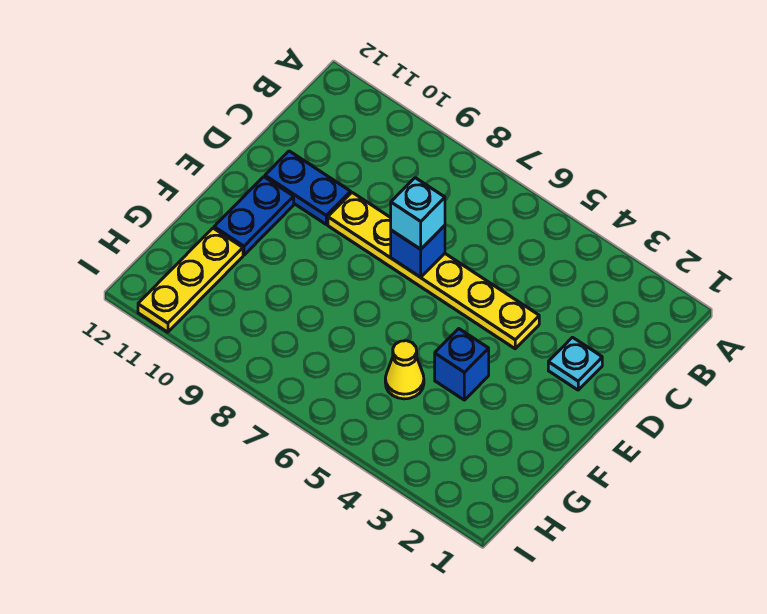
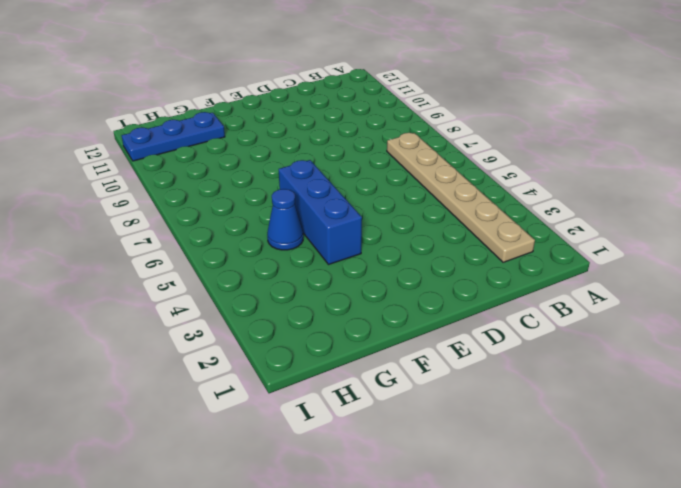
tan 1x6 plate [387,133,535,262] -> none
blue 1x3 brick [279,160,362,265] -> blue 1x1 brick [435,329,489,400]
blue 1x1 cone [267,189,303,250] -> yellow 1x1 cone [385,341,424,399]
blue 1x3 plate [122,112,225,161] -> yellow 1x3 plate [138,228,243,332]
none -> cyan 1x1 plate [548,337,602,390]
none -> yellow 1x6 plate [328,193,539,349]

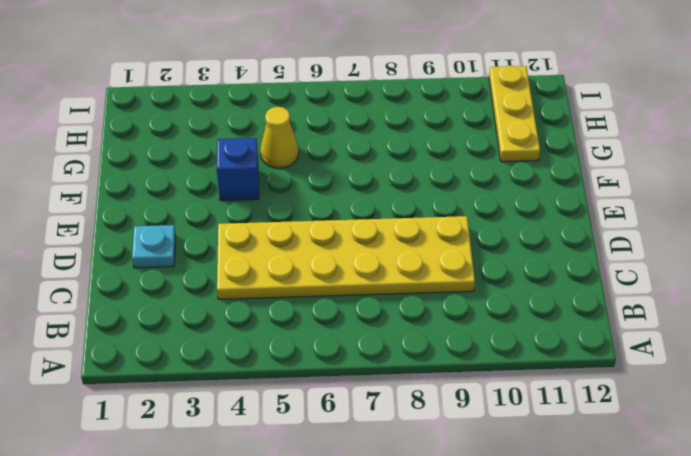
yellow 2x6 plate [217,216,475,299] -> yellow 1x6 plate [328,193,539,349]
none -> blue 1x2 plate [265,151,351,224]
none -> blue 1x2 plate [214,177,294,255]

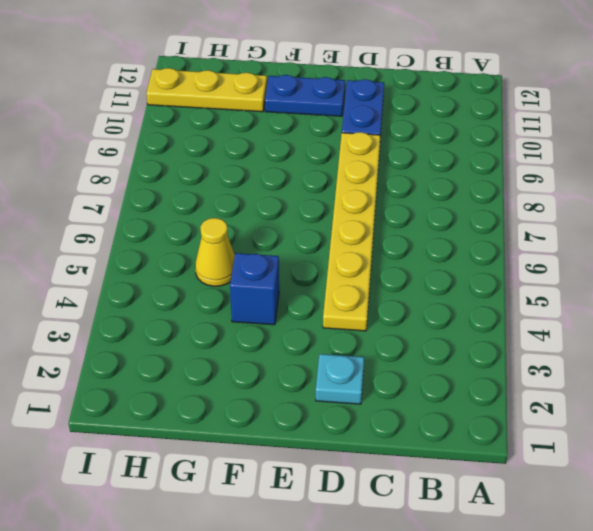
none -> blue 1x1 brick [391,225,445,277]
none -> cyan 1x1 brick [391,178,445,249]

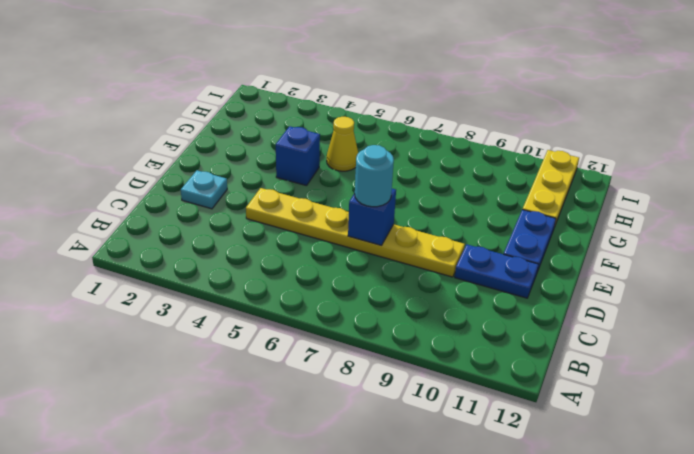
cyan 1x1 round brick [355,145,394,207] -> cyan 1x1 brick [391,178,445,249]

